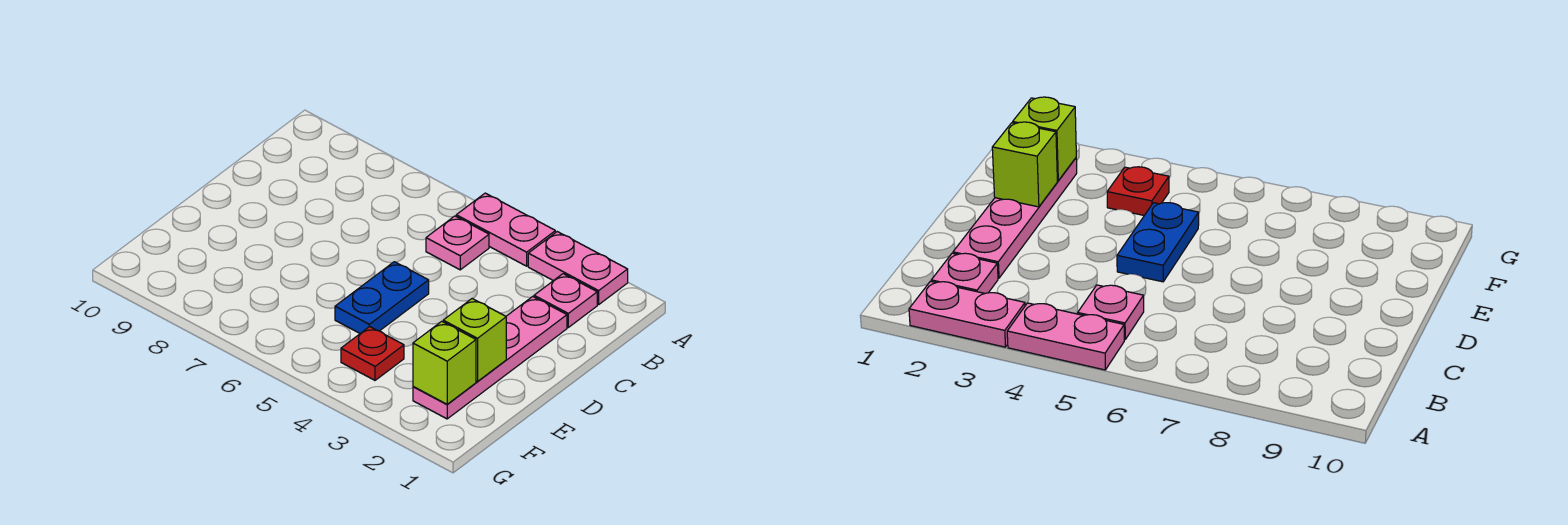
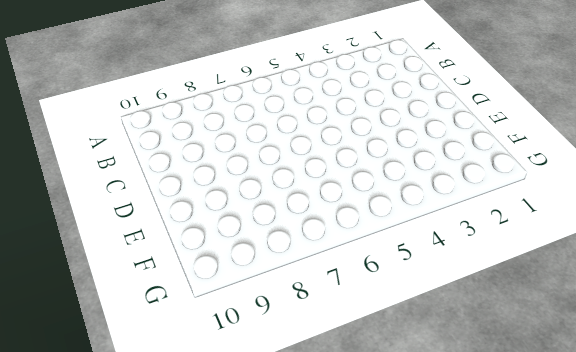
none -> pink 1x2 plate [528,232,628,305]
none -> pink 1x2 plate [456,193,555,266]

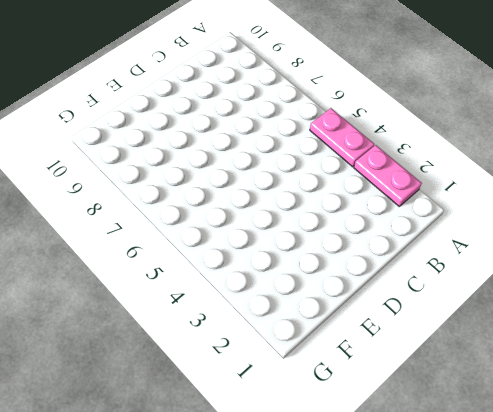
none -> pink 1x1 plate [534,274,597,327]
none -> pink 1x1 plate [426,216,489,270]

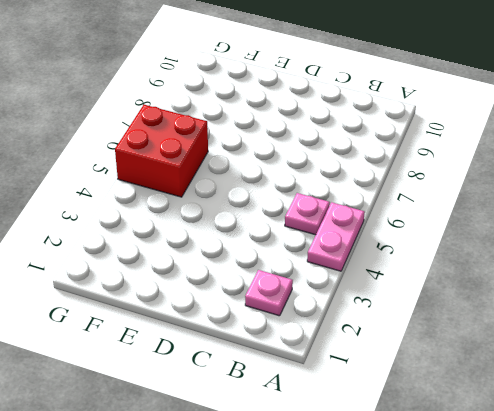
red 2x2 brick [115,105,208,197] -> none
none -> pink 1x2 plate [528,232,628,305]
none -> pink 1x4 plate [413,296,567,419]

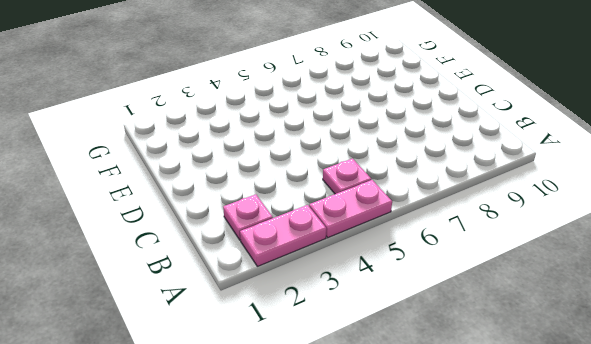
none -> pink 1x4 plate [413,296,567,419]
none -> blue 1x2 plate [335,262,429,333]

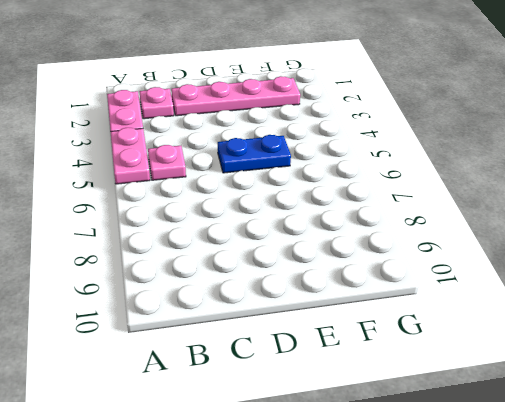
none -> red 1x1 plate [341,327,404,380]
none -> lime 1x1 brick [443,299,506,381]

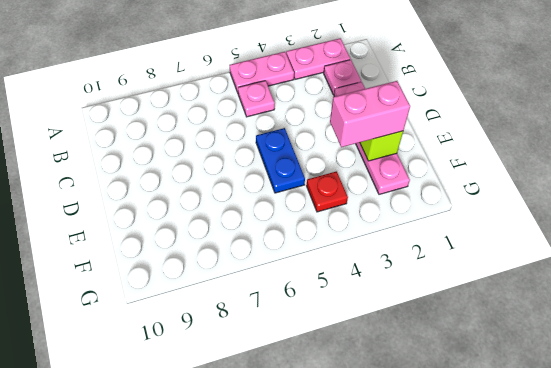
pink 1x2 brick [330,81,410,147] -> none
none -> lime 1x1 brick [413,321,476,404]

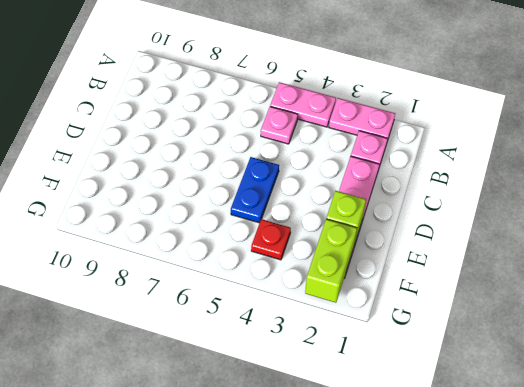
lime 1x2 brick [305,219,357,303] -> lime 1x1 brick [413,321,476,404]

